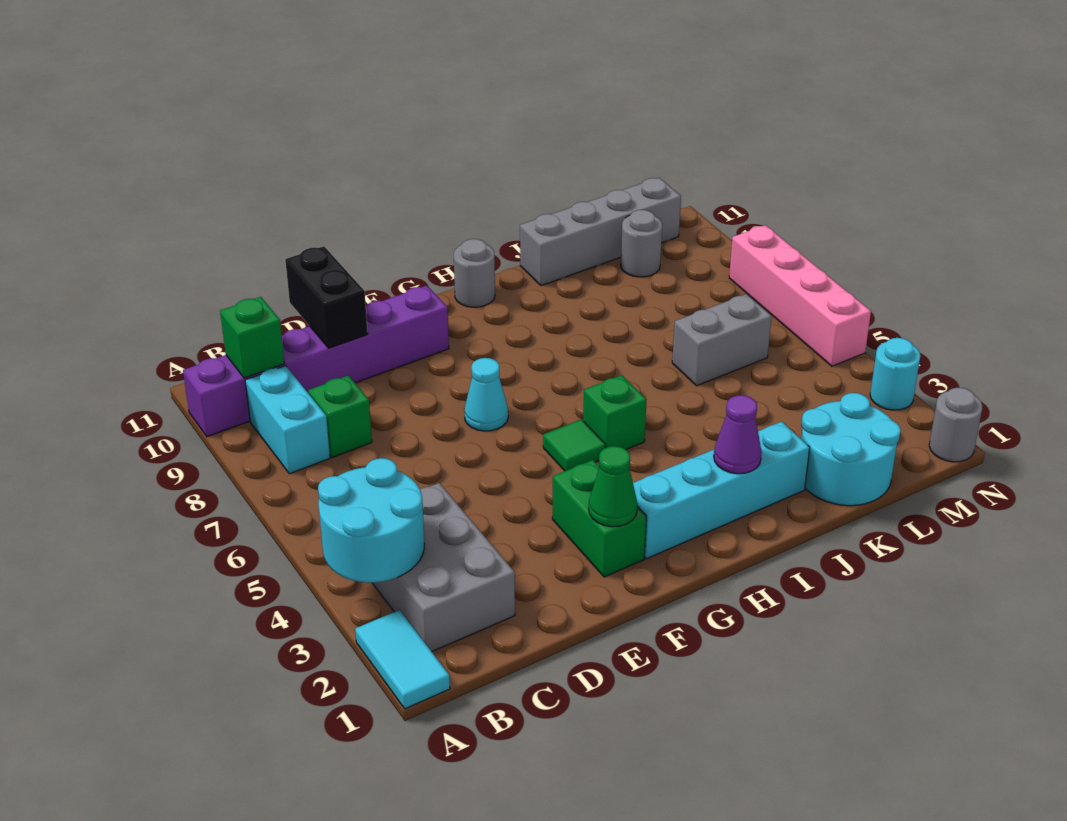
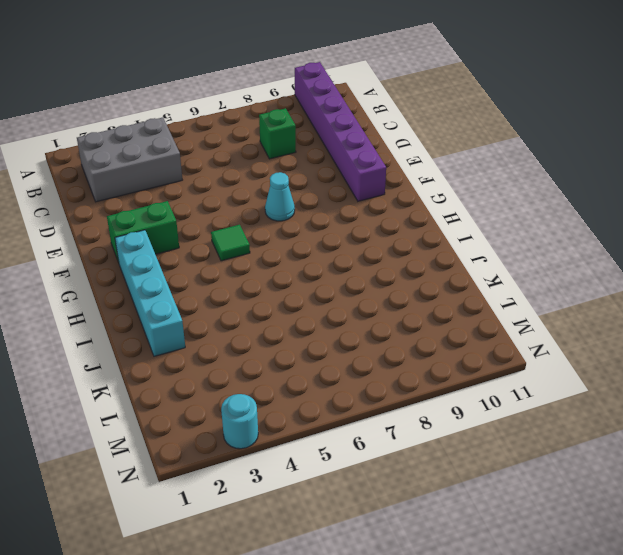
none -> cyan 1x2 tile [355,610,450,709]
none -> cyan 1x2 brick [245,366,330,474]
none -> green 1x1 brick [583,375,646,449]

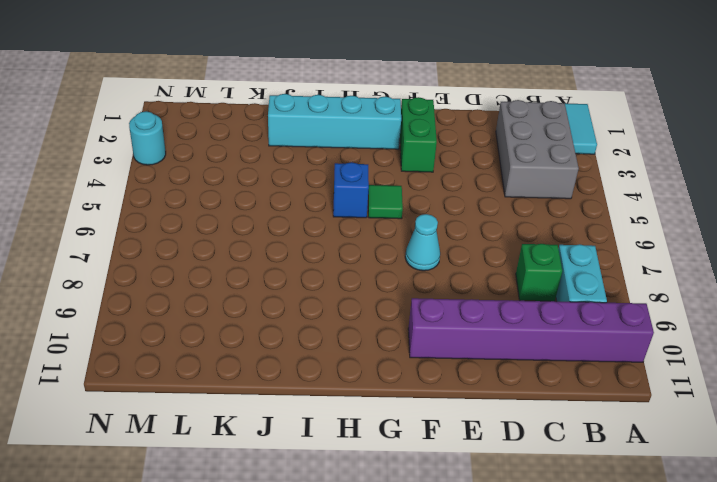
blue 1x1 brick [333,162,369,218] -> green 1x1 brick [583,375,646,449]
none -> grey 1x1 round brick [454,239,495,307]
none -> grey 1x4 brick [520,178,681,286]
none -> cyan 2x2 round brick [801,393,901,506]

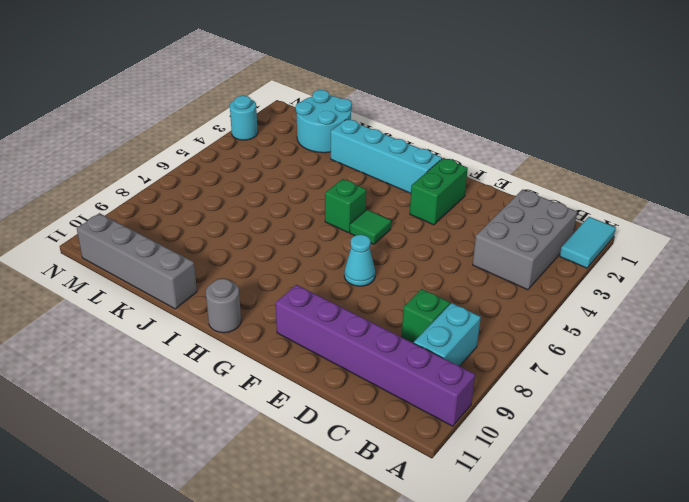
none -> grey 1x2 brick [672,294,772,386]
none -> grey 1x1 round brick [621,210,662,277]
none -> grey 1x1 round brick [929,387,983,462]

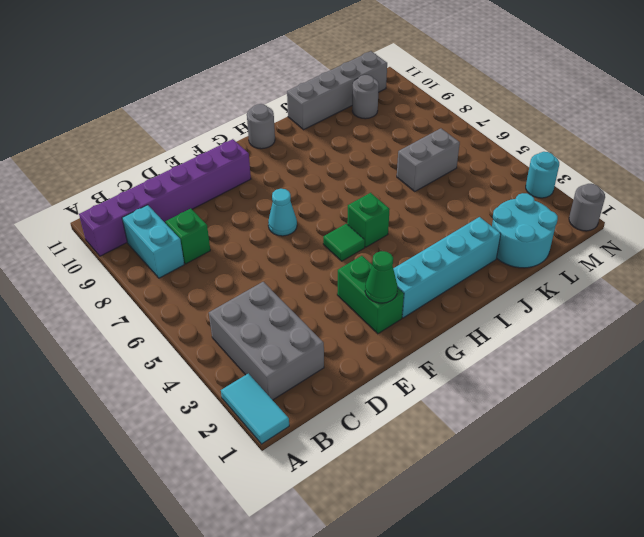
none -> pink 1x4 brick [729,225,871,366]
none -> cyan 2x2 round brick [318,458,425,583]
none -> green 1x1 brick [220,297,285,378]

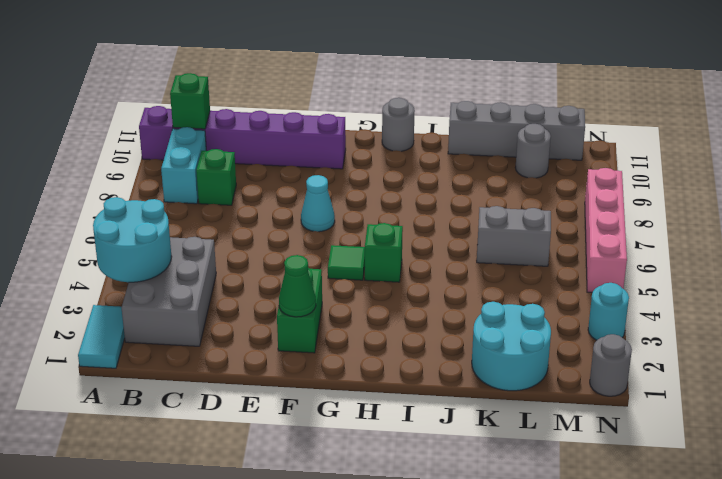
none -> cyan 1x4 brick [633,422,810,559]
none -> black 1x2 brick [285,246,368,348]
none -> purple 1x1 cone [714,395,762,474]

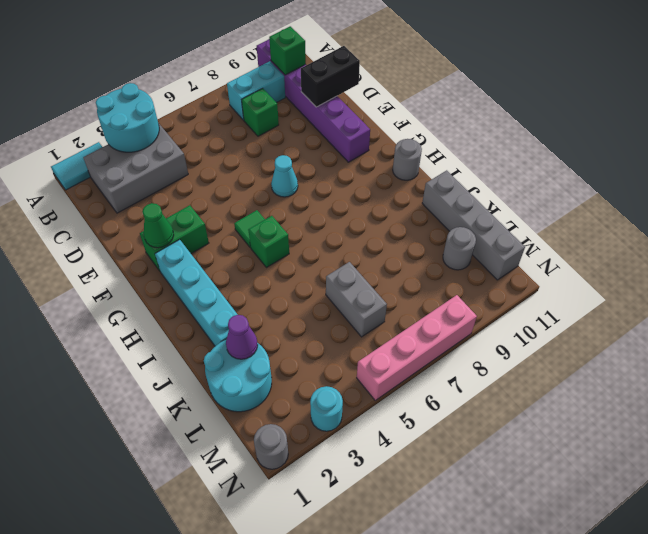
purple 1x1 cone [226,315,258,359] -> purple 1x1 cone moved to [714,395,762,474]

